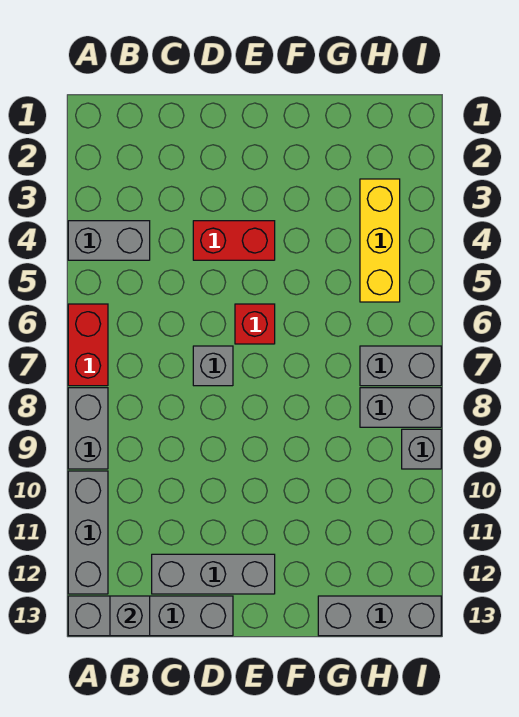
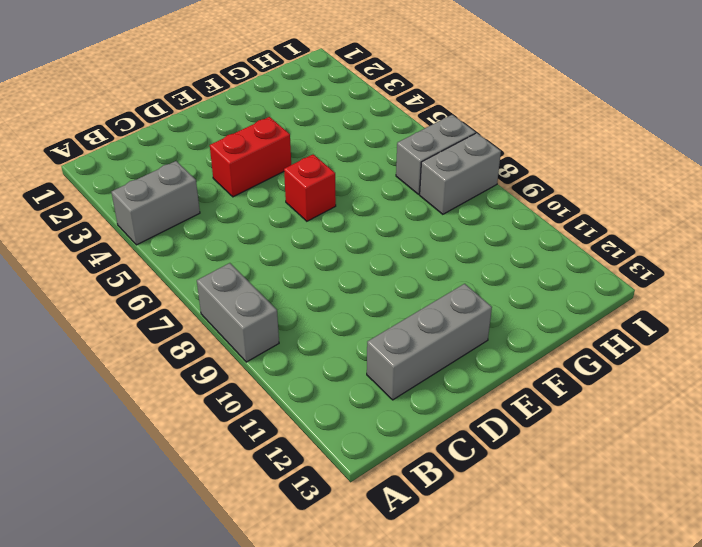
none -> red 1x2 brick [68,304,108,386]
none -> grey 1x3 brick [68,471,108,594]
none -> grey 1x4 brick [68,596,233,636]

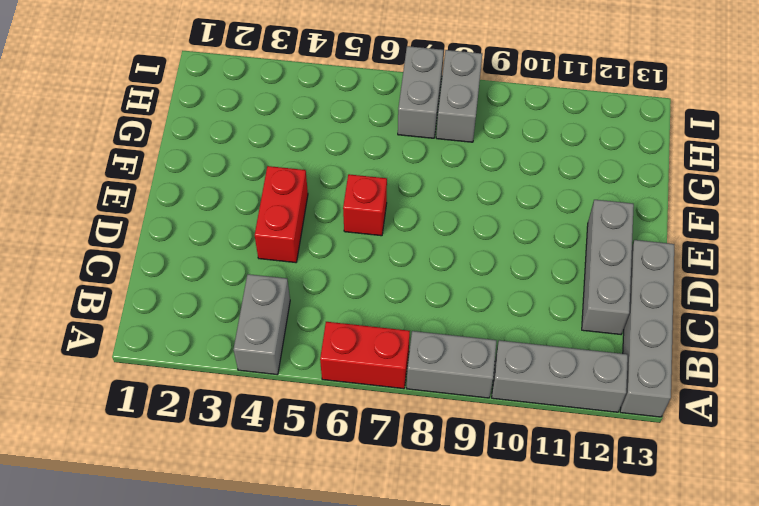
none -> grey 1x1 brick [193,346,233,386]
none -> grey 1x3 brick [318,596,441,636]
none -> yellow 1x3 brick [360,179,400,302]

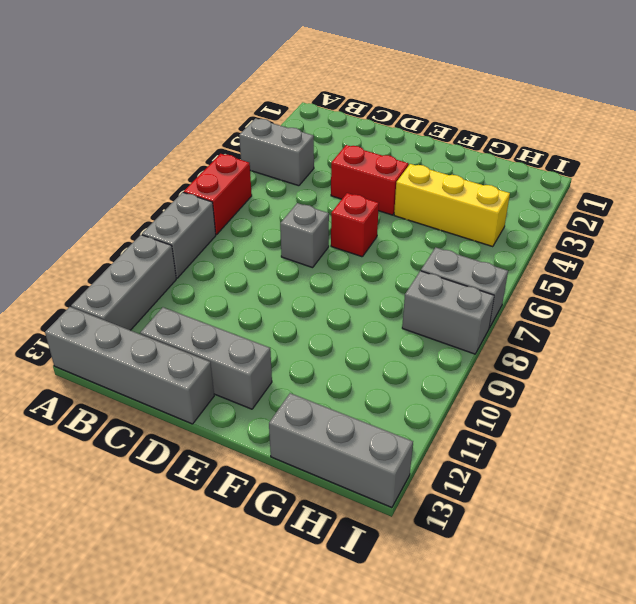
yellow 1x3 brick [394,164,510,247] -> yellow 1x3 brick turned to [360,179,400,302]
none -> grey 1x1 brick [402,429,441,469]
none -> grey 1x1 brick [110,596,150,636]

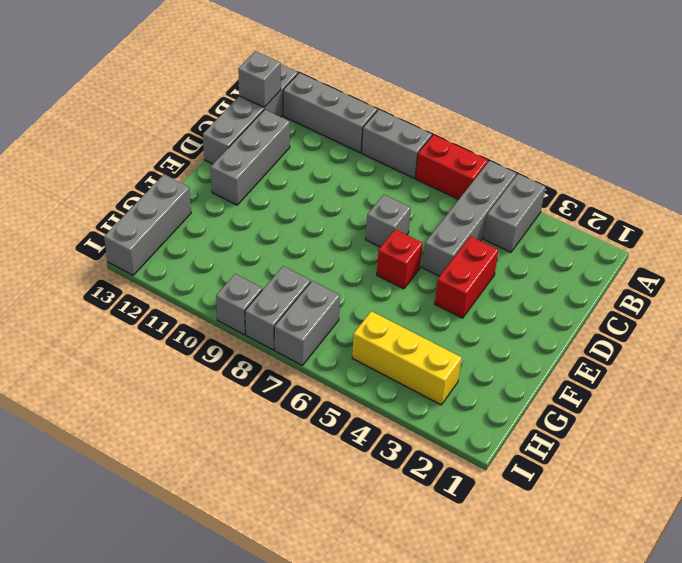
grey 1x4 brick [422,161,517,276] -> none

